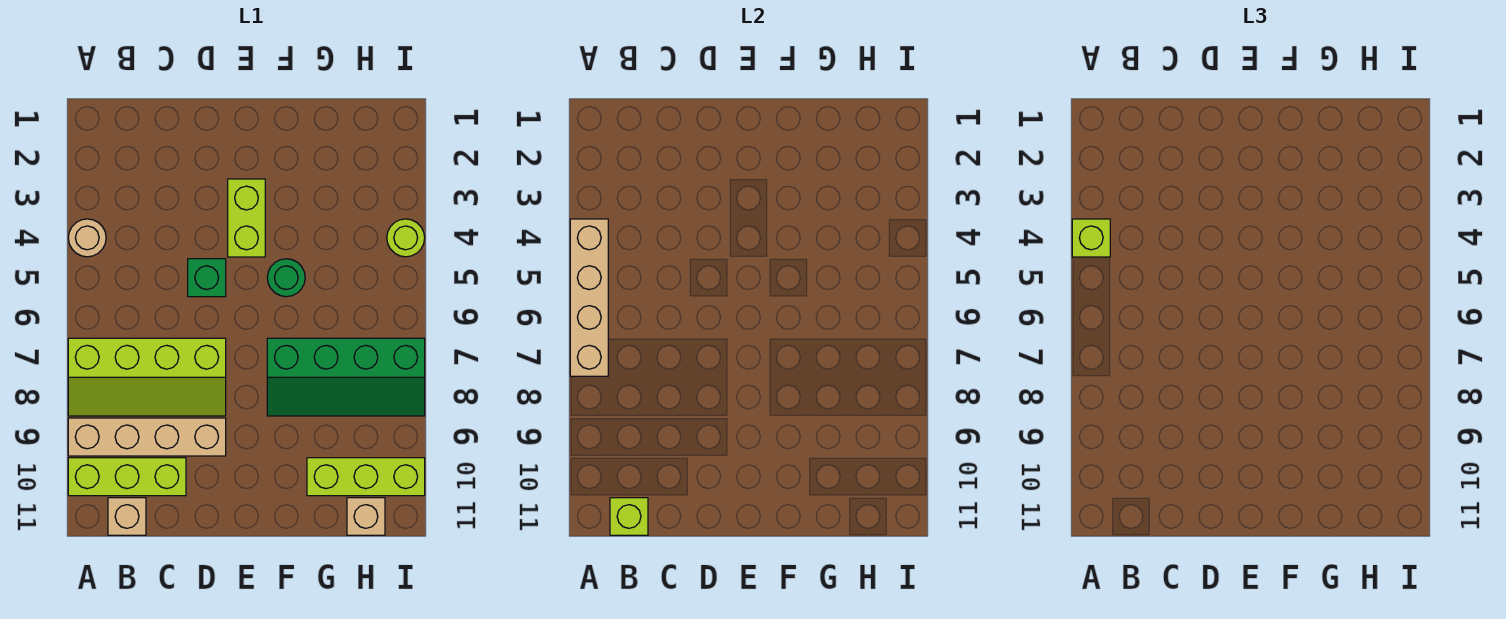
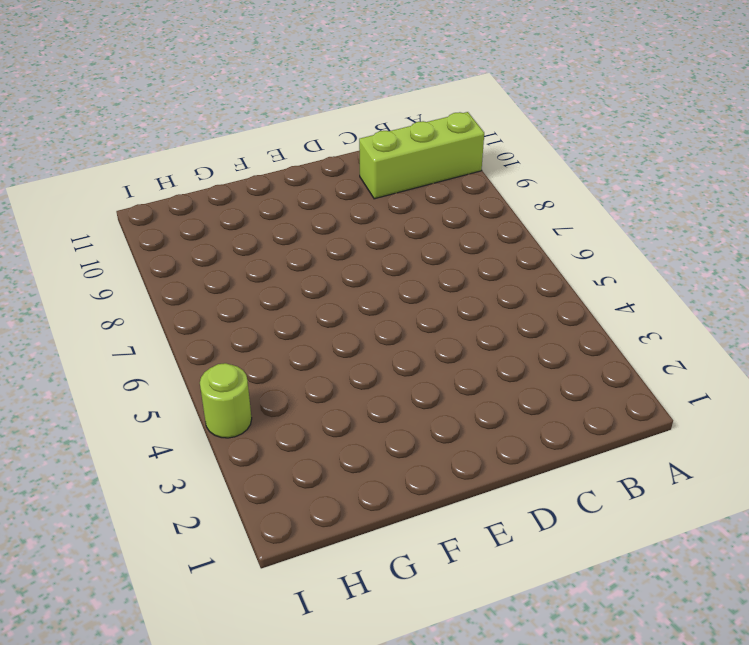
none -> tan 1x1 round brick [68,219,106,257]
none -> lime 2x4 slope [68,338,226,416]
none -> tan 1x4 brick [68,418,226,456]

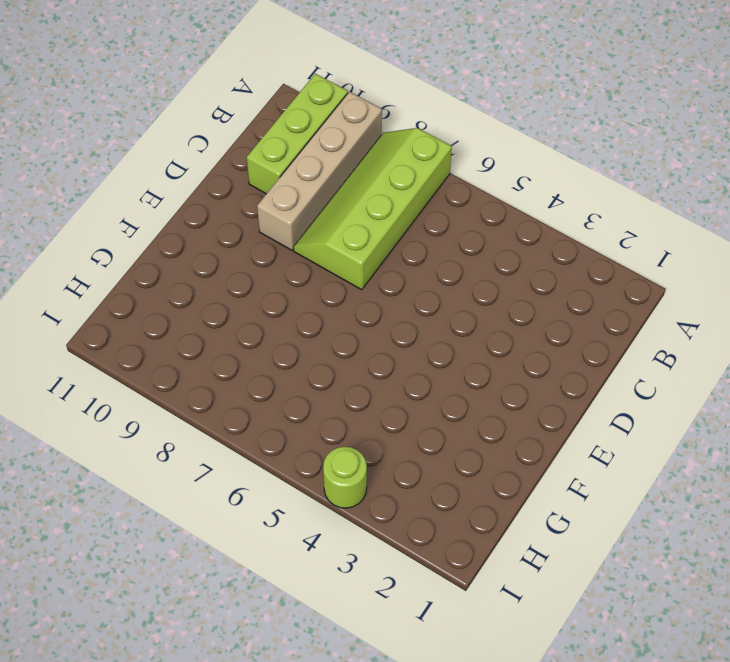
none -> tan 1x1 round brick [68,219,106,257]
none -> tan 1x1 brick [108,498,146,535]
none -> green 1x1 brick [188,259,226,297]

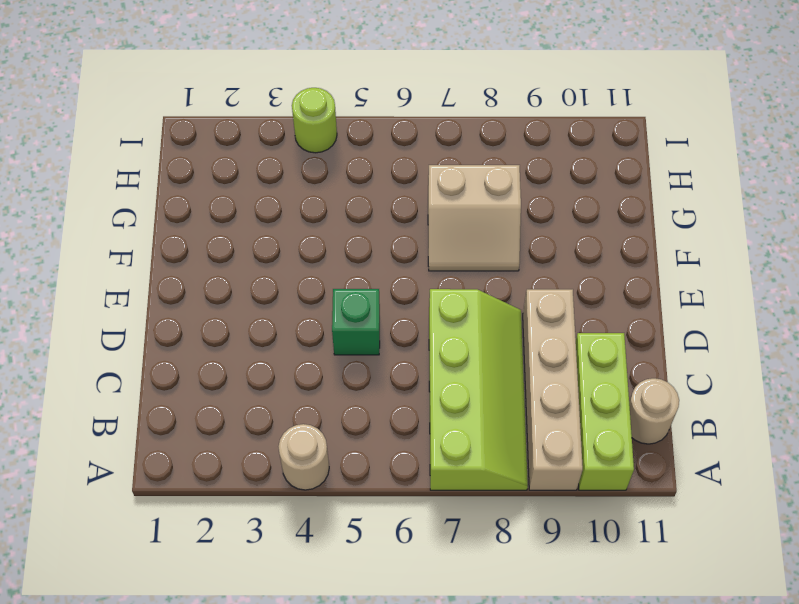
tan 1x1 round brick [629,378,679,444] -> tan 1x1 brick [108,498,146,535]
tan 2x2 slope [428,165,521,271] -> green 2x4 slope [267,338,425,416]
none -> lime 1x2 brick [228,179,265,257]
none -> green 1x1 round brick [267,259,305,297]
none -> lime 1x3 brick [307,458,425,496]

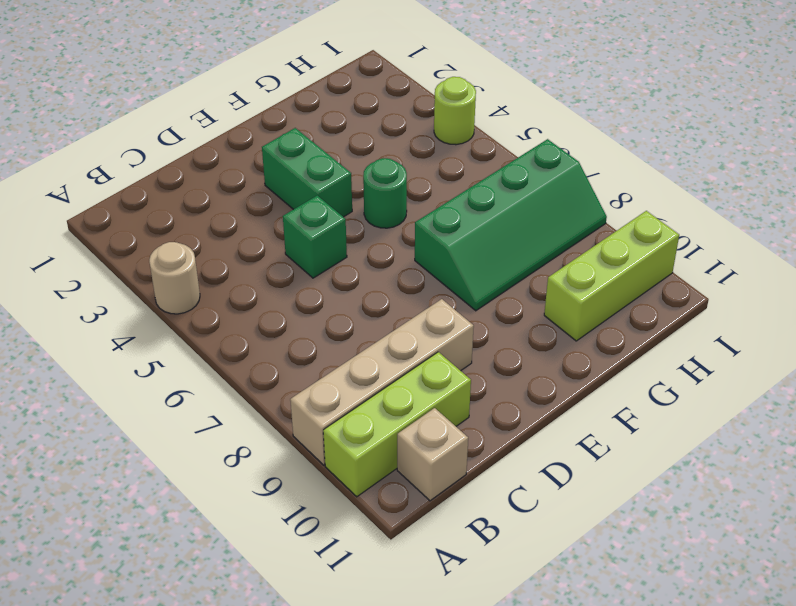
green 1x2 brick [262,128,352,217] -> lime 1x2 brick [228,179,265,257]
none -> lime 2x4 slope [68,338,226,416]
none -> tan 1x1 brick [347,498,385,535]
none -> tan 1x4 brick [570,219,608,376]

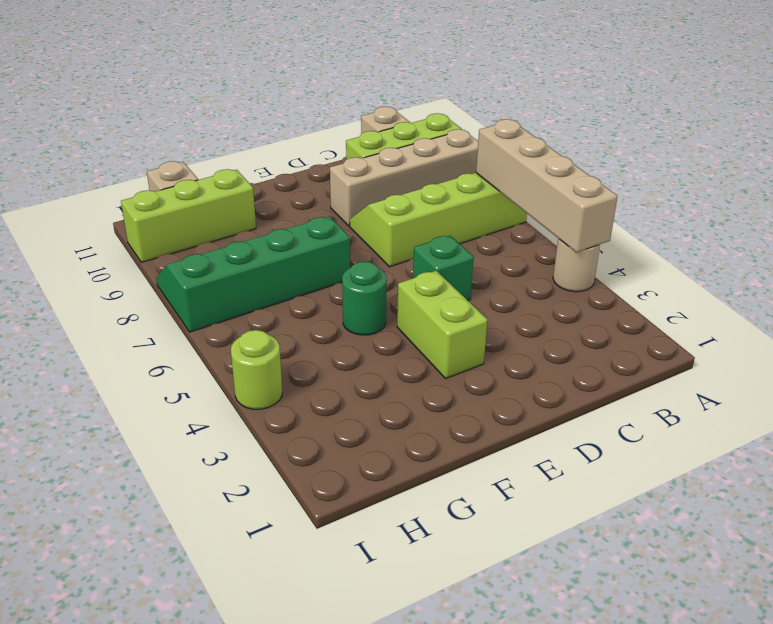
none -> lime 1x1 brick [610,498,648,535]
none -> lime 1x1 brick [1072,219,1110,257]

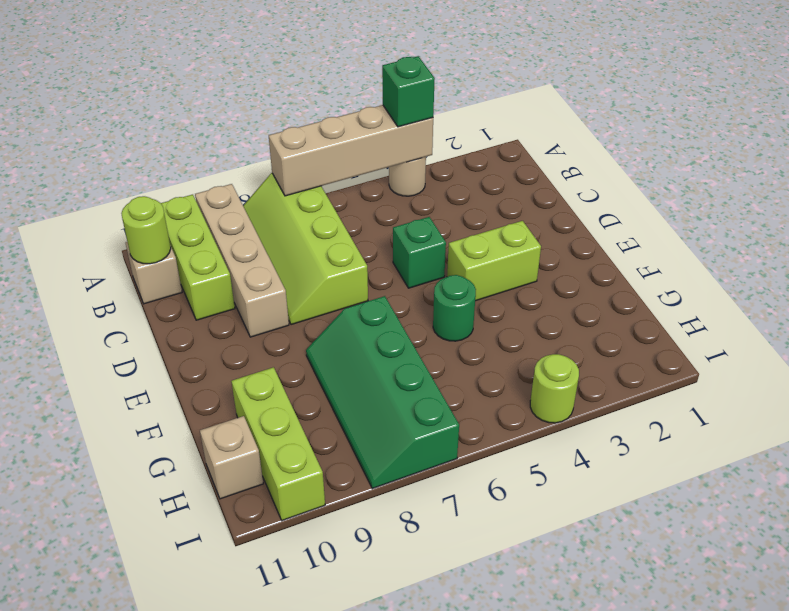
green 1x1 brick [382,56,435,127] -> lime 1x1 brick [1072,219,1110,257]
lime 1x1 round brick [121,196,171,264] -> lime 1x1 brick [610,498,648,535]

